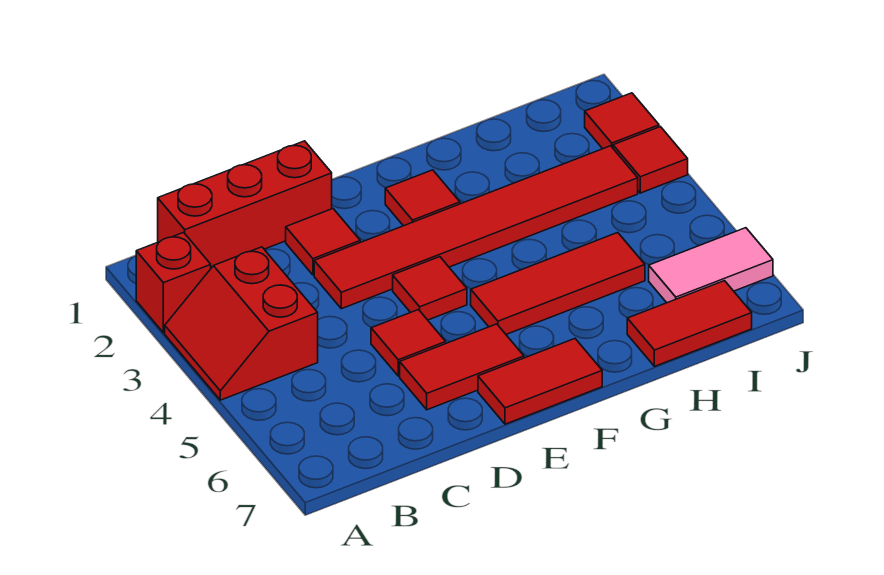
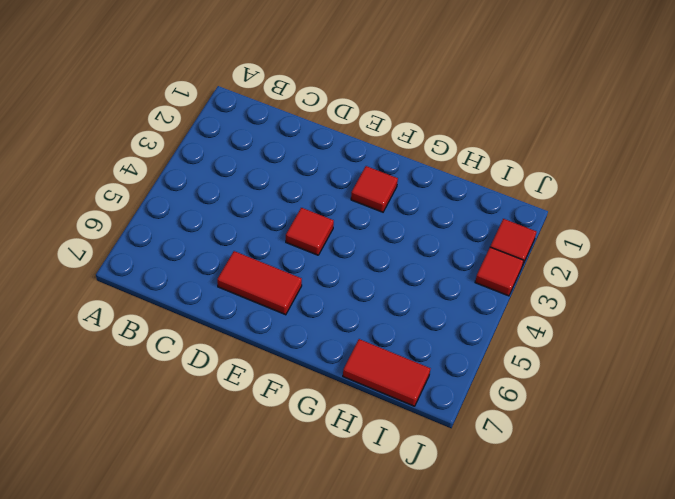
none -> red 1x1 brick [136,232,211,333]
none -> red 2x2 slope [165,247,318,400]
none -> red 1x3 brick [158,141,332,268]

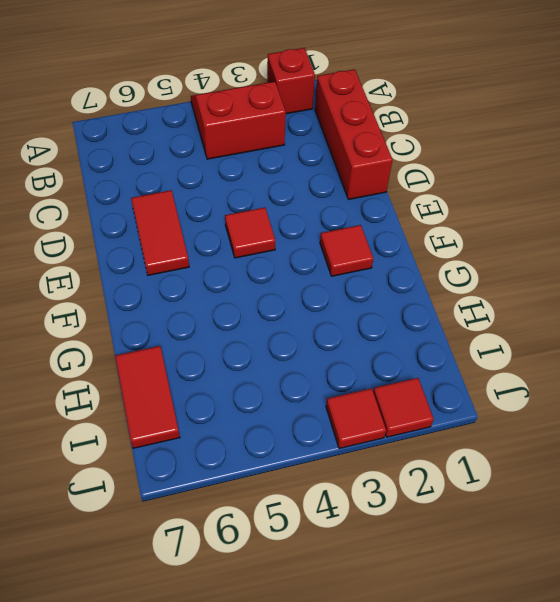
none -> red 1x1 tile [286,209,360,275]
none -> red 1x6 tile [314,146,638,309]
none -> red 1x1 tile [371,310,446,376]

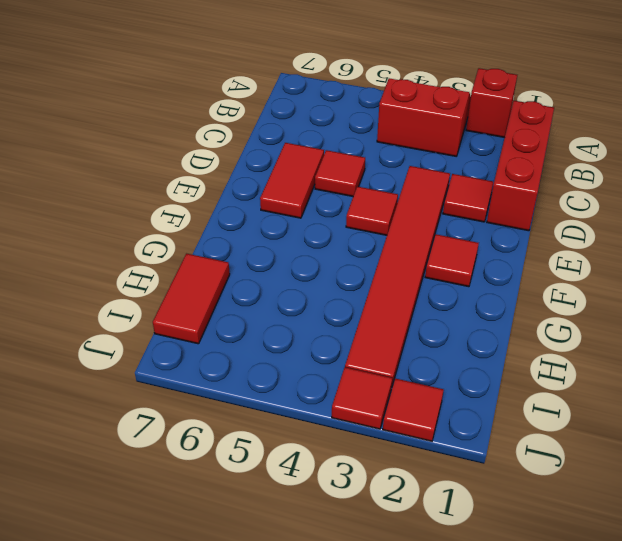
none -> red 1x2 tile [478,339,602,424]
none -> red 1x3 tile [471,233,645,334]
none -> pink 1x2 tile [649,228,773,303]

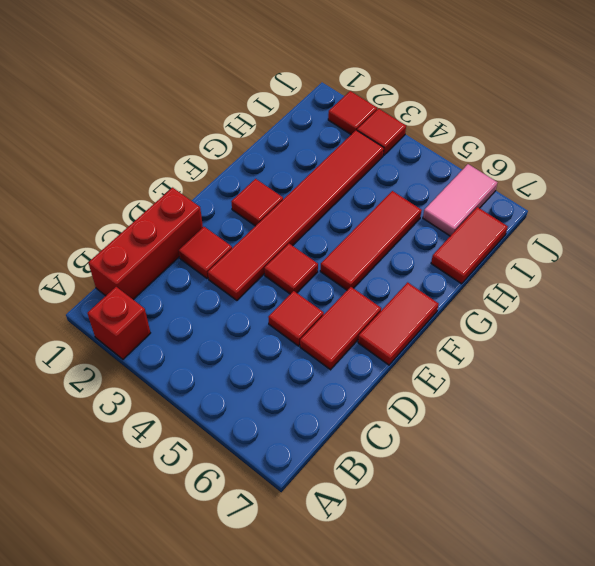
none -> red 2x2 slope [165,247,318,400]

